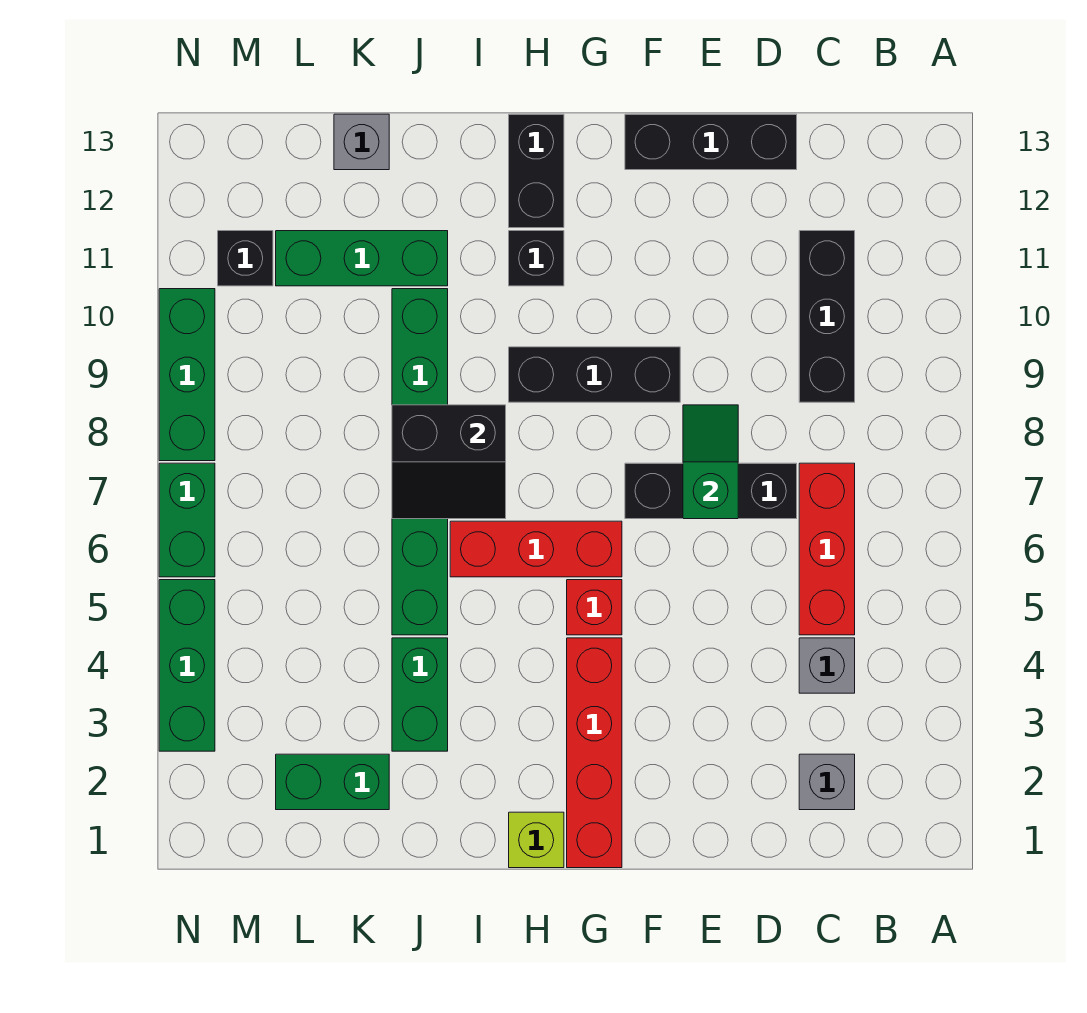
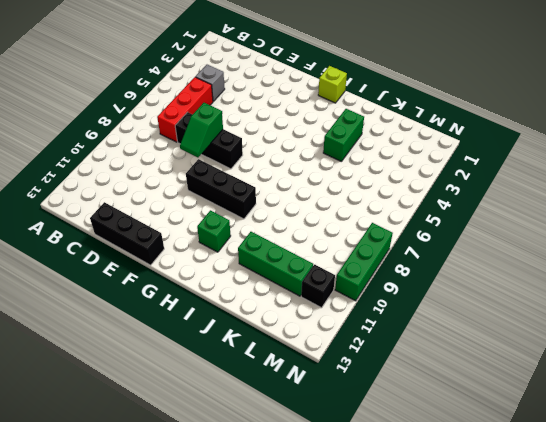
green 1x1 brick [197,210,231,252] -> black 1x1 brick [509,231,564,286]
none -> grey 1x1 brick [799,754,855,810]
none -> black 1x3 brick [799,231,855,402]
none -> red 1x4 brick [567,638,622,868]

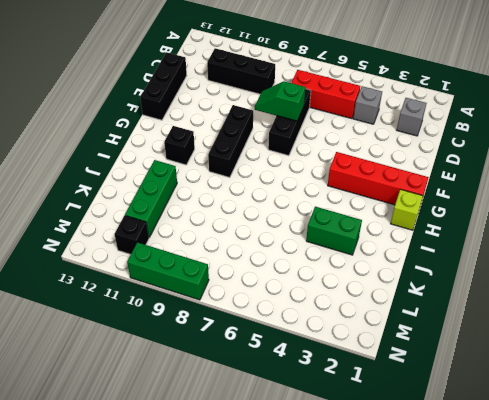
none -> red 1x1 brick [567,580,622,635]
none -> red 1x3 brick [450,521,622,577]
none -> black 1x2 brick [509,114,564,228]

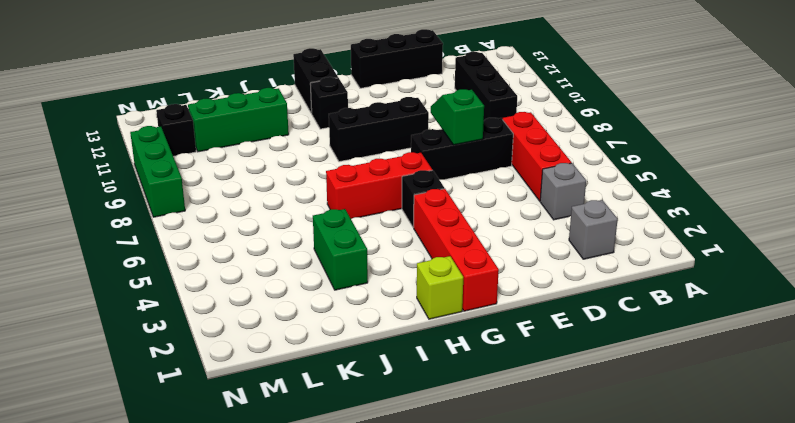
black 1x1 brick [402,170,445,228] -> red 1x1 brick [567,580,622,635]
none -> green 1x6 brick [392,289,448,635]
none -> green 1x2 brick [276,754,389,810]
none -> grey 1x1 brick [334,114,389,170]

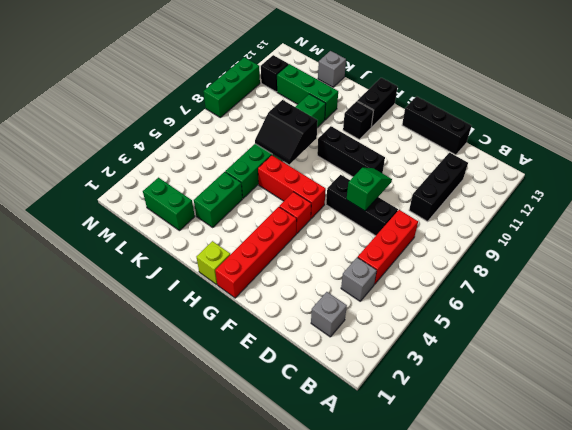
none -> green 1x3 brick [159,580,215,751]
none -> green 1x2 brick [159,463,215,577]

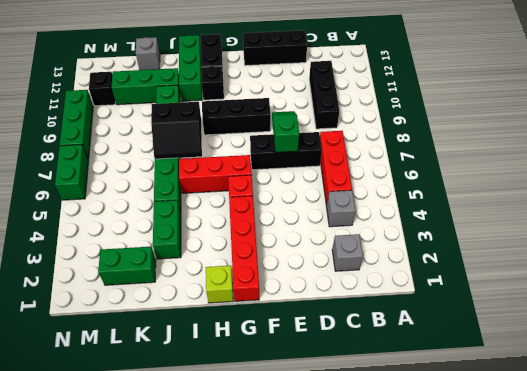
green 1x3 brick [179,35,202,101] -> green 1x3 brick moved to [159,580,215,751]

